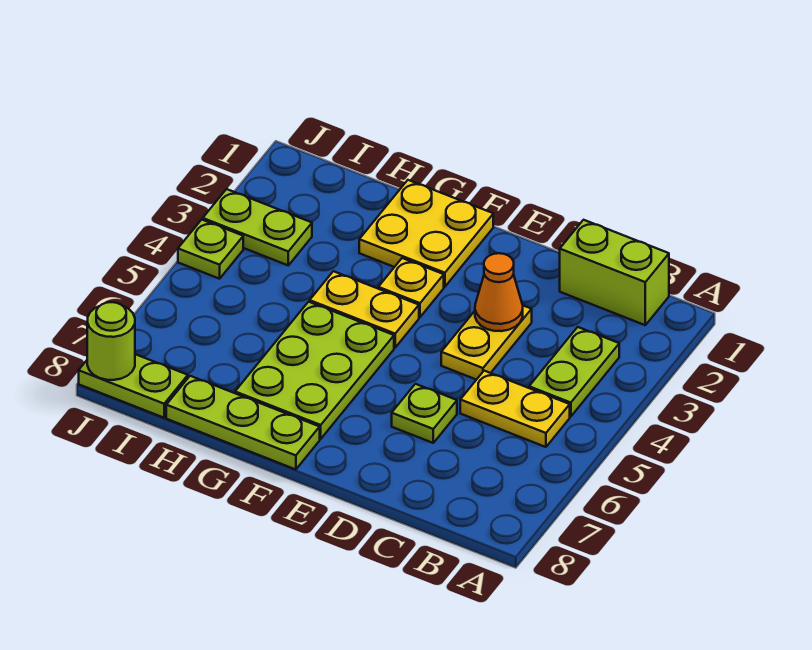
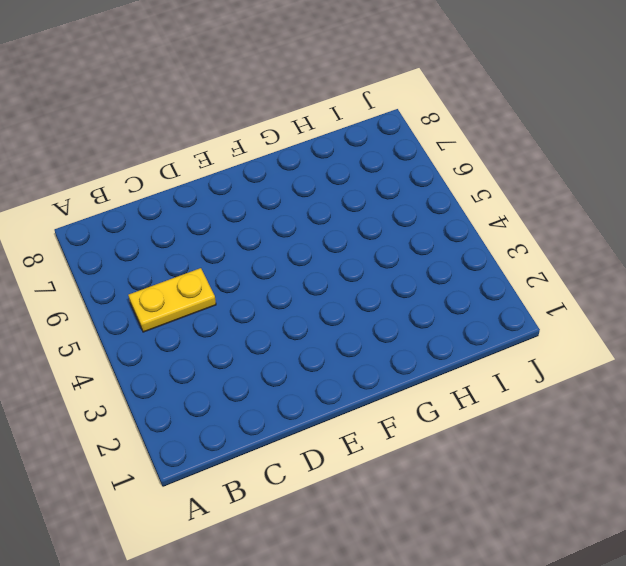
none -> lime 1x2 brick [560,220,669,325]
none -> lime 1x2 plate [529,327,619,417]
none -> yellow 1x2 plate [441,306,532,380]

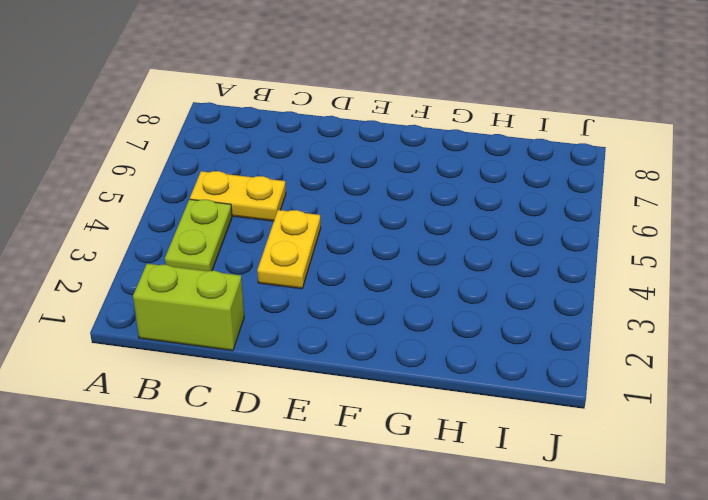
none -> lime 1x1 plate [392,384,457,443]
none -> yellow 2x2 plate [359,180,493,287]
none -> yellow 1x1 plate [378,258,444,317]

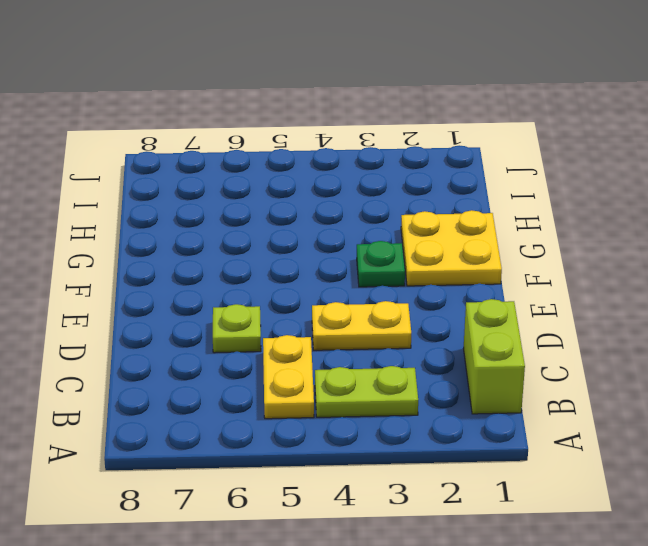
green 1x1 plate [357,241,405,287] -> yellow 1x1 plate [378,258,444,317]
none -> yellow 1x2 plate [310,271,419,348]
none -> lime 2x3 plate [235,302,394,439]
none -> lime 1x3 plate [166,376,320,469]

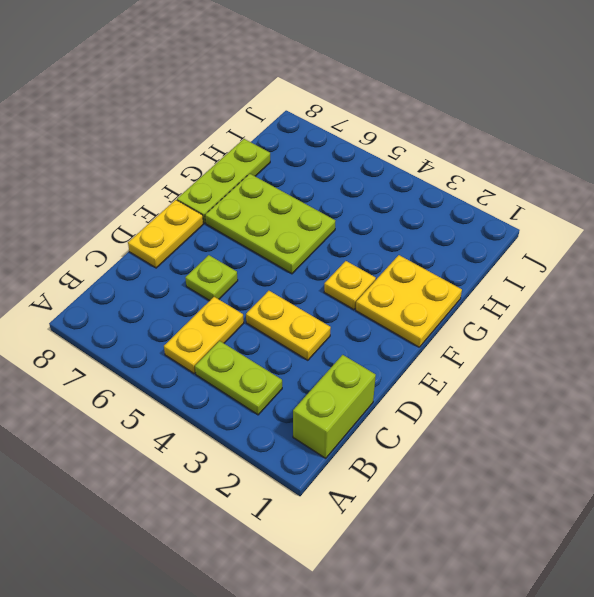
yellow 1x2 plate [128,200,203,268] -> yellow 1x2 plate moved to [310,271,419,348]
none -> lime 1x2 plate [203,189,312,265]
none -> lime 1x2 plate [79,354,188,418]
none -> lime 1x1 plate [178,220,243,279]

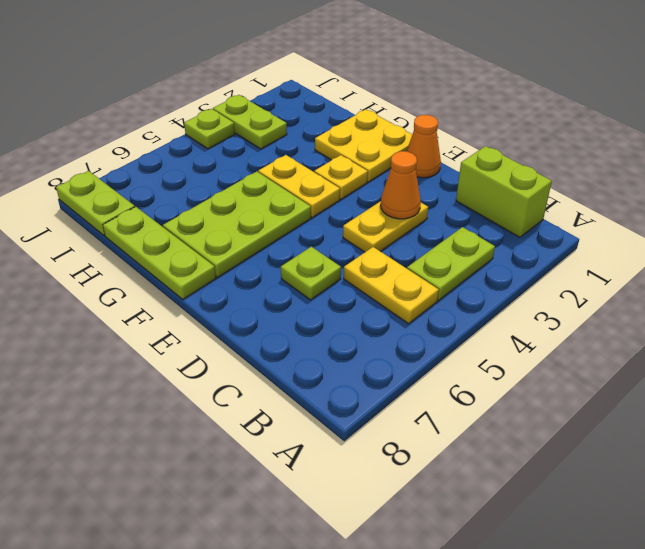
orange 1x1 cone [407,115,441,178] -> none
none -> lime 1x1 round brick [87,302,135,380]

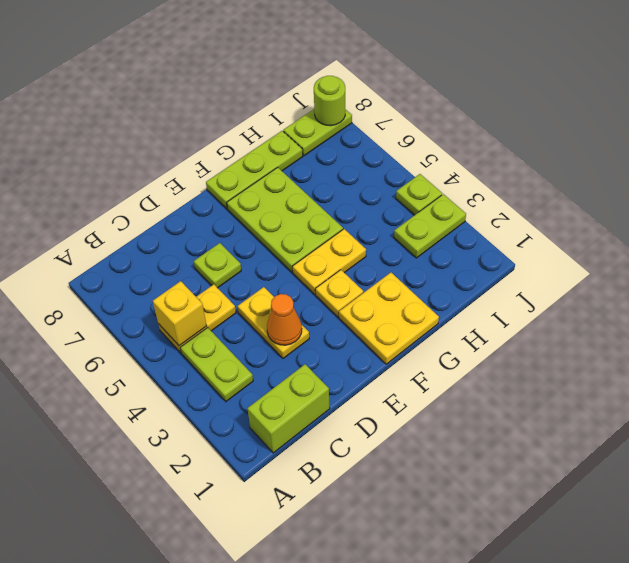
yellow 1x1 brick [153,281,207,346] -> none

